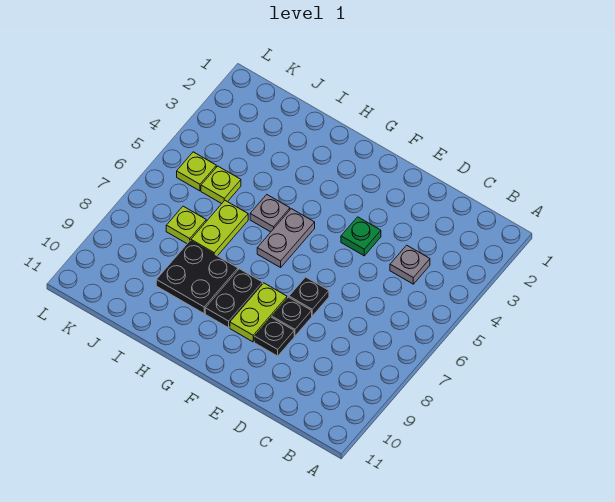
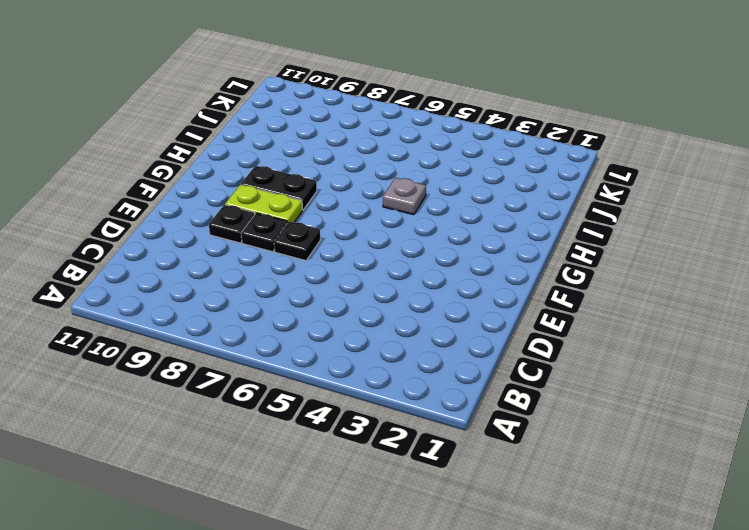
none -> grey 1x1 plate [390,245,430,284]
none -> green 1x1 plate [341,217,381,256]
none -> grey 1x2 plate [257,209,315,267]

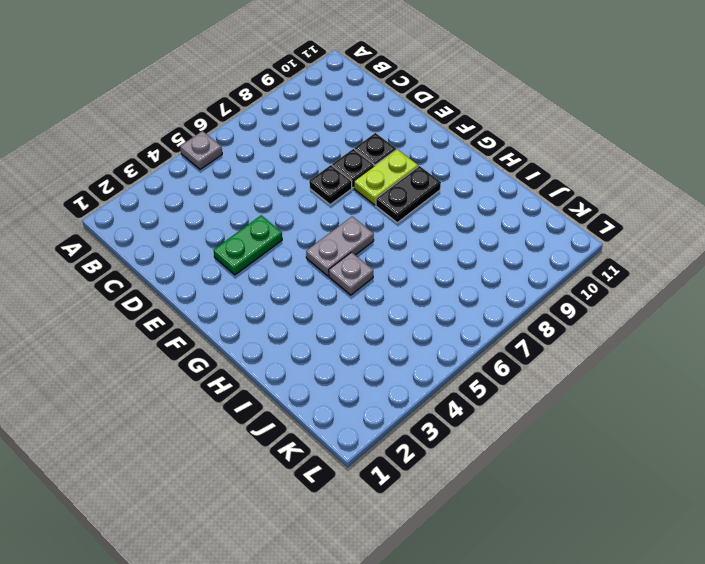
grey 1x1 plate [180,131,222,169] -> grey 1x1 plate moved to [390,245,430,284]
green 1x2 plate [214,215,282,275] -> green 1x1 plate [341,217,381,256]
none -> black 2x2 plate [156,240,238,313]
none -> lime 1x2 plate [191,201,248,256]
none -> lime 1x1 plate [201,166,241,204]

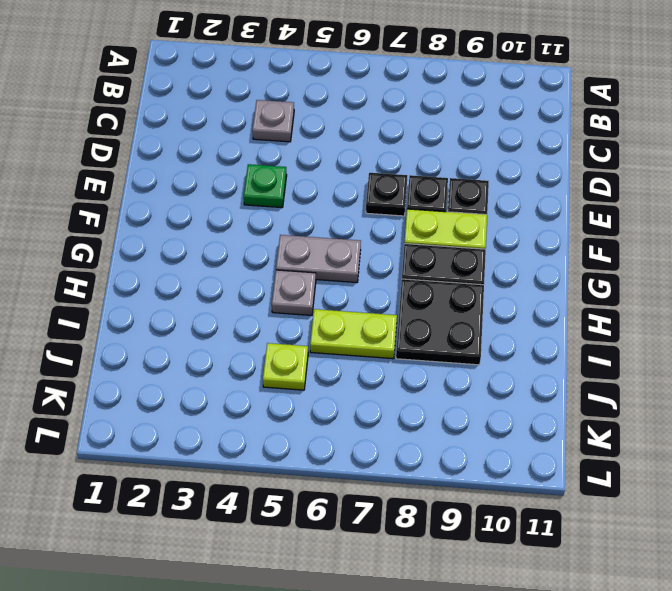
none -> lime 1x1 plate [166,206,206,243]
none -> lime 1x1 plate [177,152,216,191]

